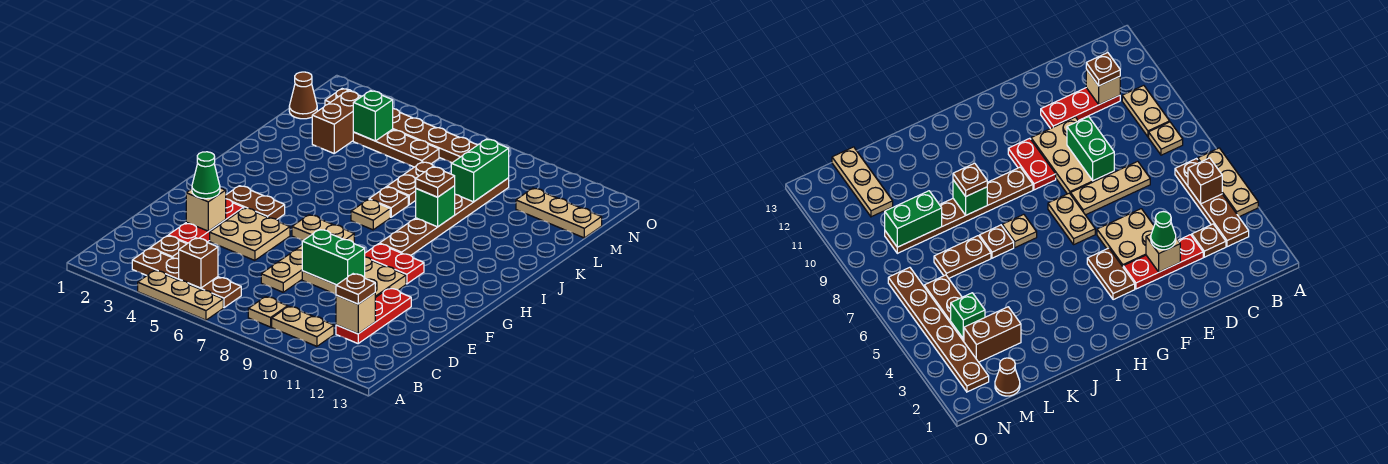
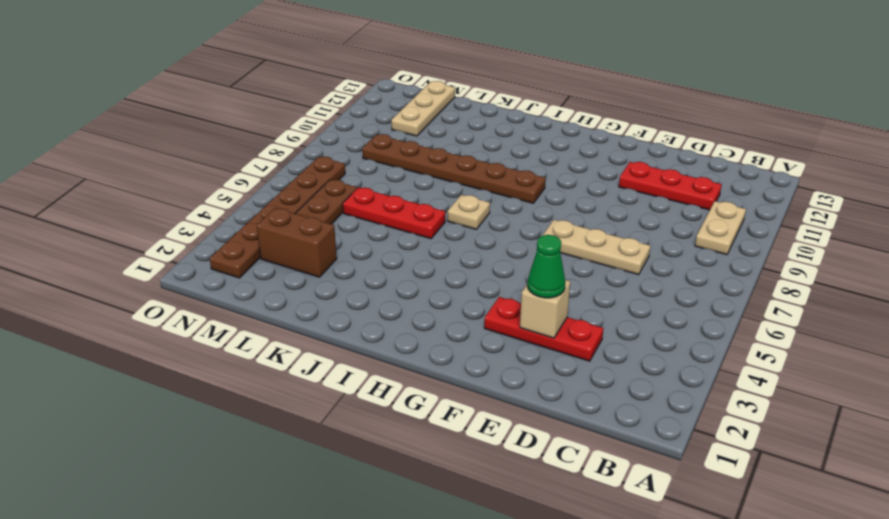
red 1x3 plate [343,187,445,239] -> none
none -> tan 1x3 plate [138,270,223,320]
none -> brown 1x4 plate [132,248,241,308]
none -> tan 1x1 plate [248,297,288,327]
none -> brown 1x1 plate [151,236,187,259]

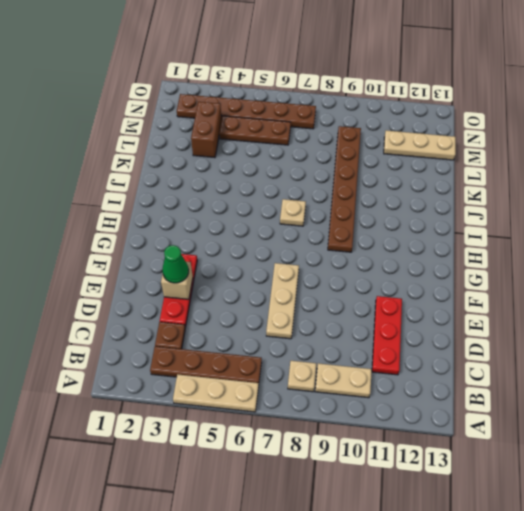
none -> tan 2x2 plate [210,208,290,260]
none -> tan 2x3 plate [302,257,406,298]
none -> brown 1x2 plate [226,186,285,220]
none -> tan 1x2 plate [292,215,354,243]

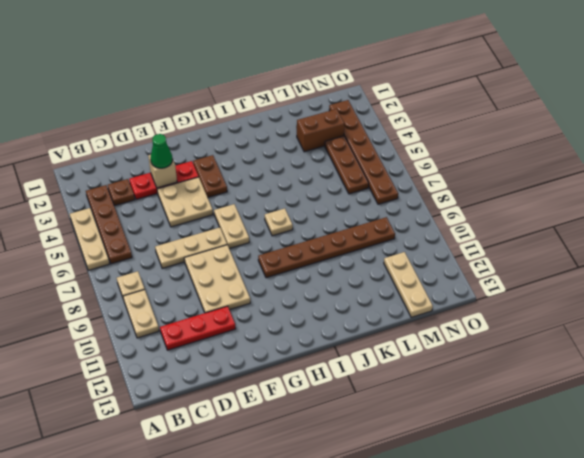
none -> red 1x2 plate [365,244,424,284]
none -> brown 1x1 plate [369,187,408,217]
none -> brown 1x2 plate [387,162,434,205]
none -> brown 1x1 cone [289,72,317,119]

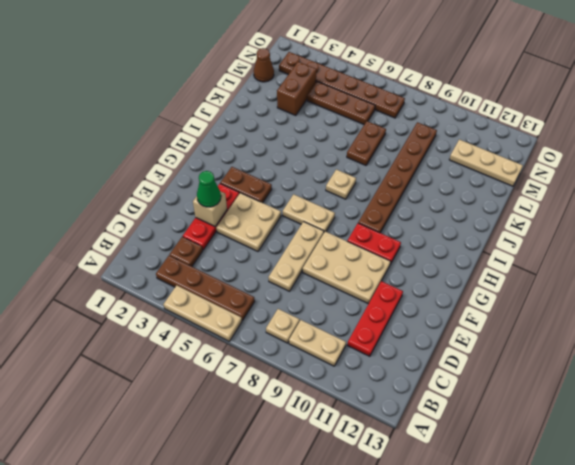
none -> brown 1x1 plate [369,187,408,217]
none -> brown 1x1 brick [179,238,218,288]
none -> tan 1x1 brick [336,293,375,334]
none -> green 1x2 brick [302,229,365,285]

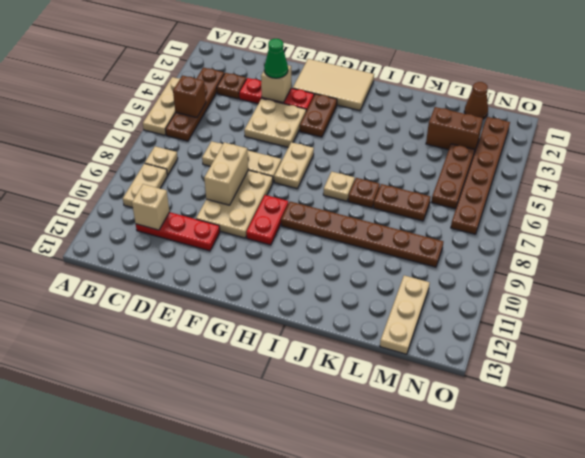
tan 1x2 brick [204,142,248,205] -> green 1x2 brick [302,229,365,285]
tan 2x3 tile [293,59,374,111] -> none
none -> green 1x1 brick [416,186,455,227]
none -> green 1x2 brick [451,139,509,202]
none -> green 1x1 brick [353,91,393,141]
none -> brown 1x1 plate [336,274,375,304]

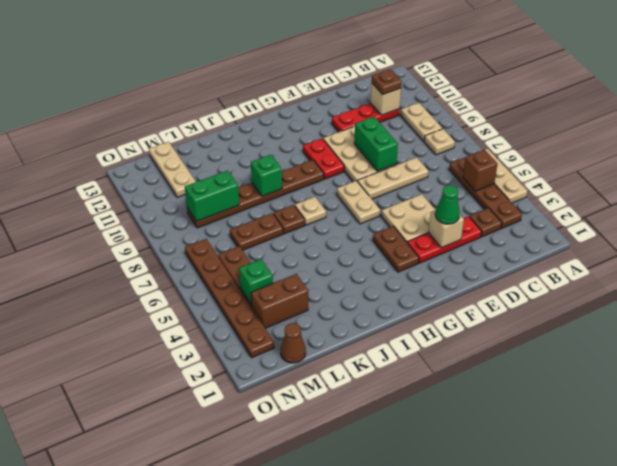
none -> brown 1x1 plate [416,167,455,197]

